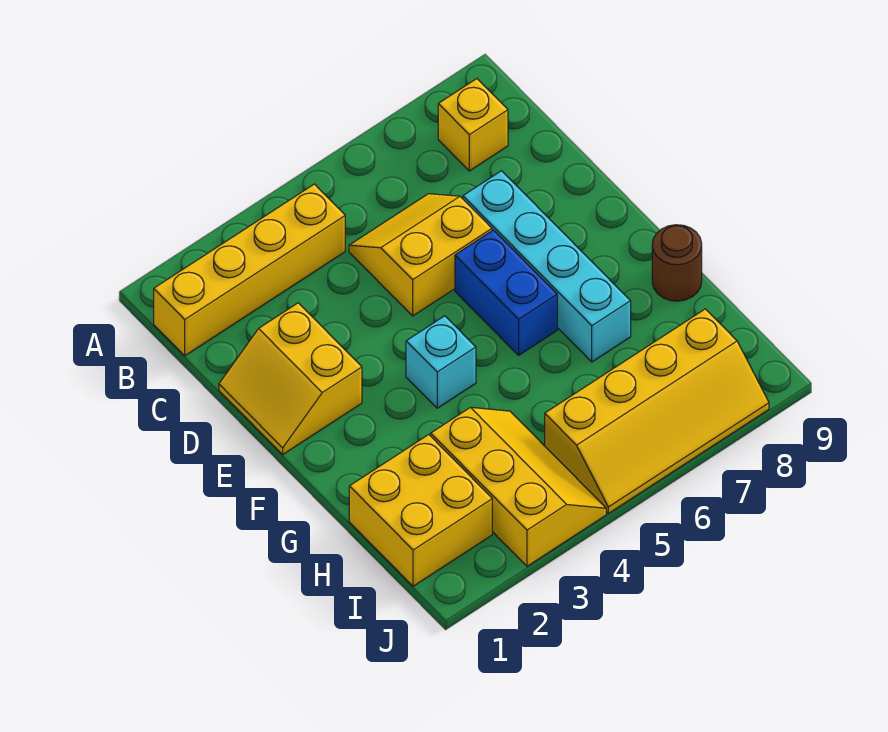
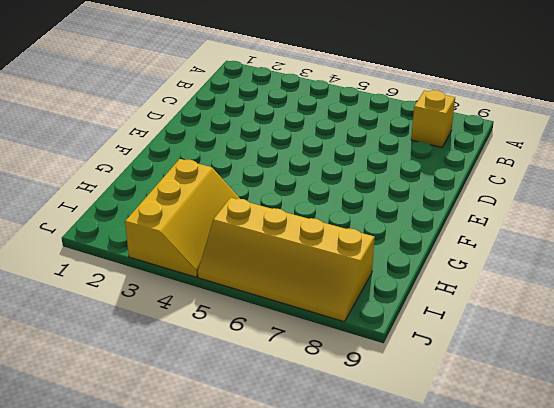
none -> yellow 1x4 brick [154,184,345,356]
none -> yellow 2x2 slope [349,194,492,316]

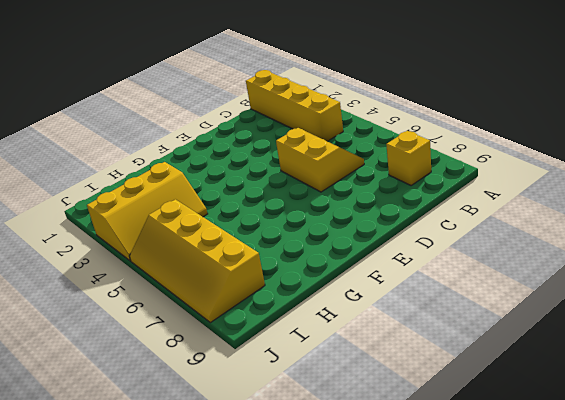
none -> yellow 2x2 slope [219,303,362,454]
none -> cyan 1x4 brick [463,171,631,362]

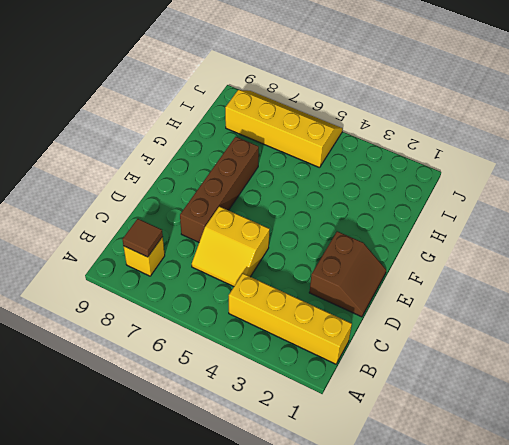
brown 1x1 tile [122,219,163,257] -> none
brown 2x2 slope [309,231,386,317] -> yellow 2x2 slope [219,303,362,454]
brown 1x4 brick [180,137,259,242] -> cyan 1x4 brick [463,171,631,362]
none -> blue 1x2 brick [455,230,557,355]
none -> cyan 1x1 brick [406,316,476,408]

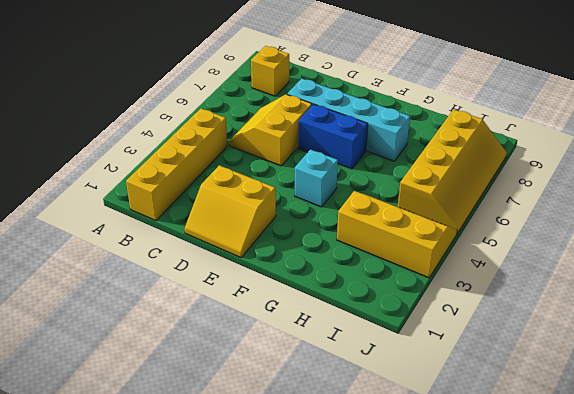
none -> brown 1x1 round brick [652,225,702,301]
none -> yellow 2x2 brick [349,435,492,586]

